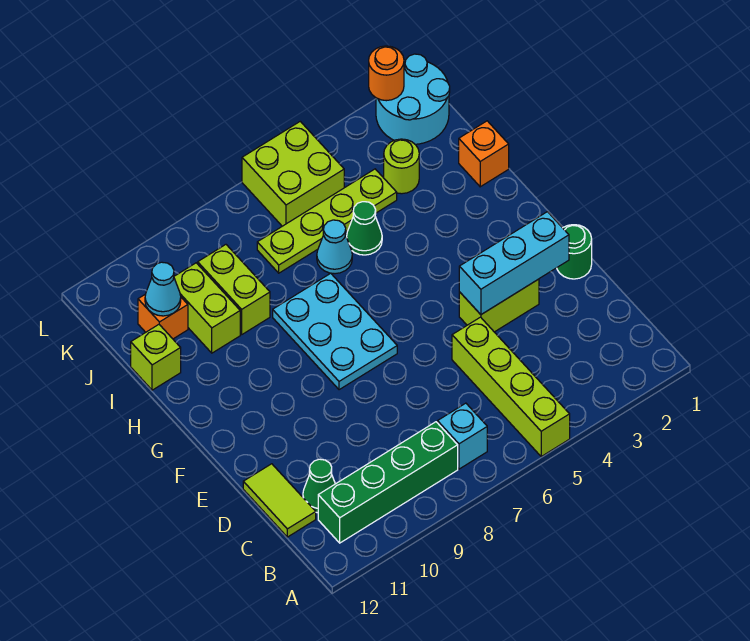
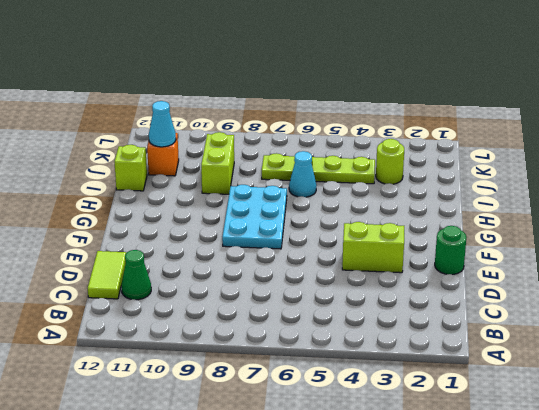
none -> lime 1x4 brick [452,317,570,456]
none -> cyan 1x1 brick [438,403,487,469]
none -> green 1x4 brick [318,422,458,543]

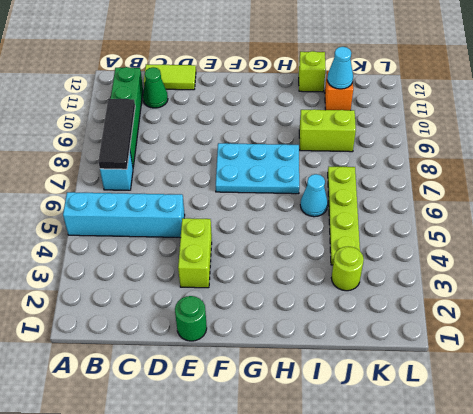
cyan 1x4 brick [63,192,185,238] -> lime 1x4 brick [452,317,570,456]
black 1x3 tile [98,99,135,169] -> none
none -> orange 1x1 brick [459,121,509,187]
none -> green 1x1 cone [347,202,382,255]
none -> lime 1x2 brick [174,263,240,353]

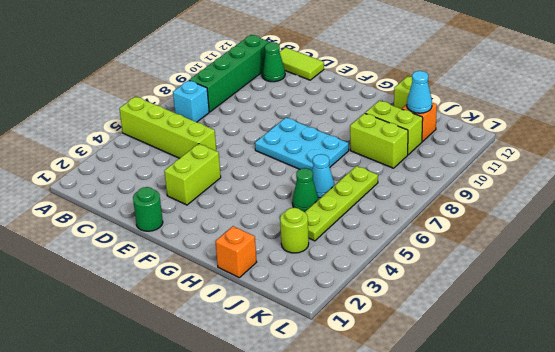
none -> cyan 2x2 round brick [376,54,450,144]
none -> lime 2x2 brick [242,121,344,226]
none -> cyan 1x3 brick [459,212,569,315]

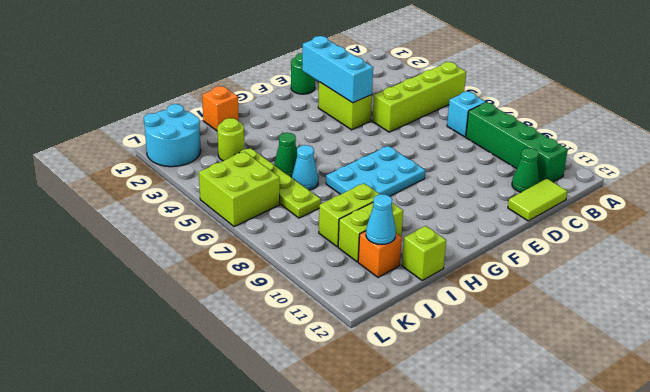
none -> orange 1x1 round brick [369,46,404,101]

